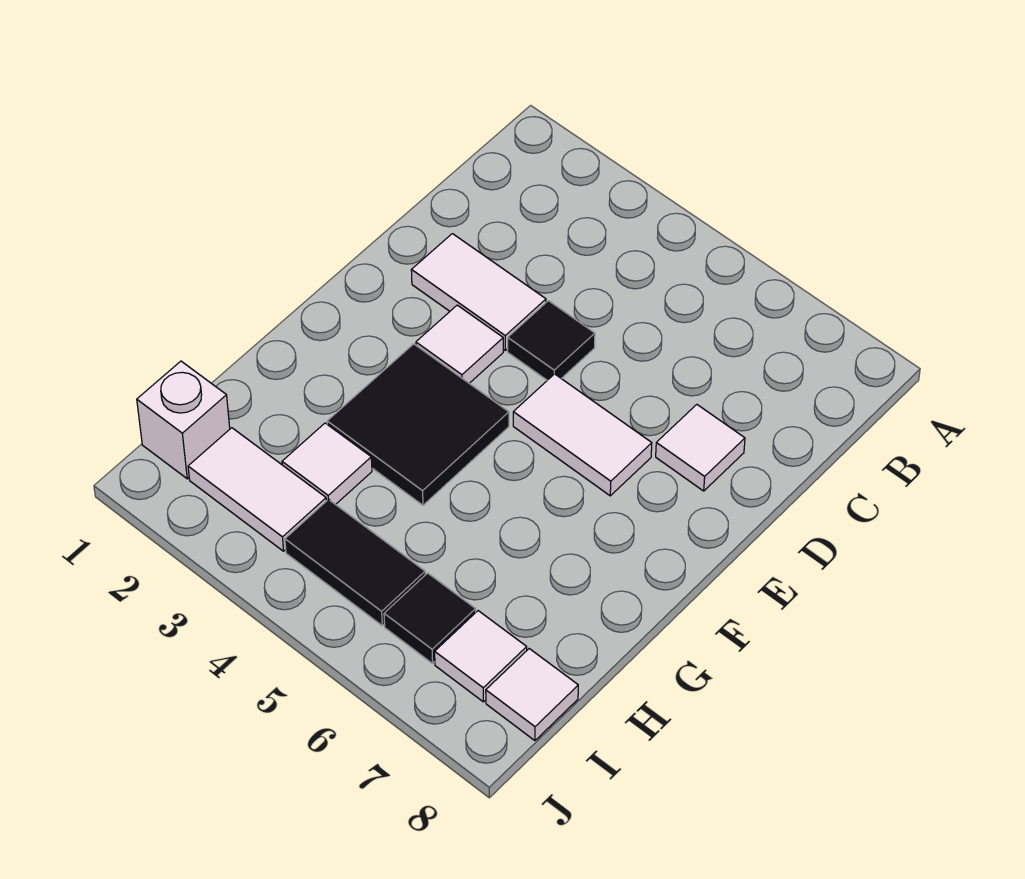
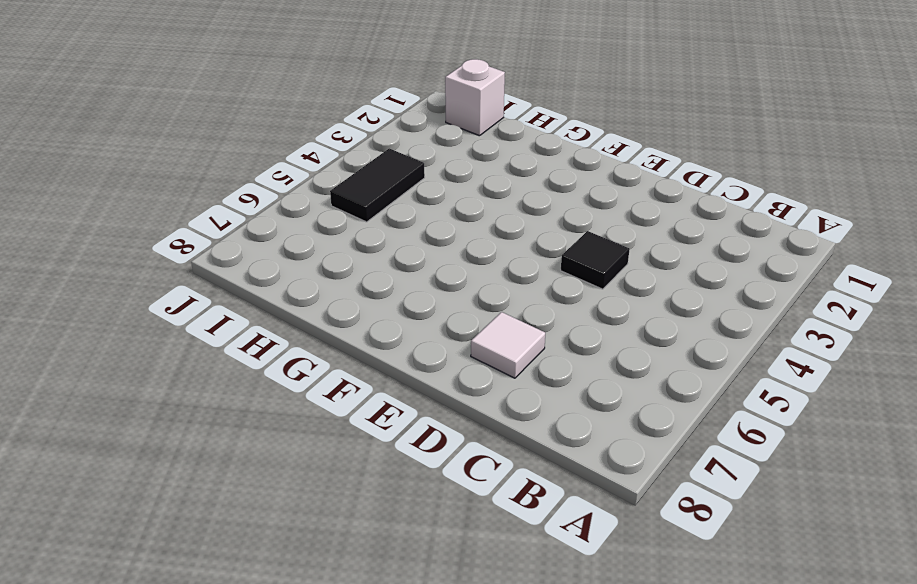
none -> white 1x2 tile [411,234,546,350]
none -> white 1x1 tile [416,305,503,383]
none -> white 1x2 tile [513,374,652,496]

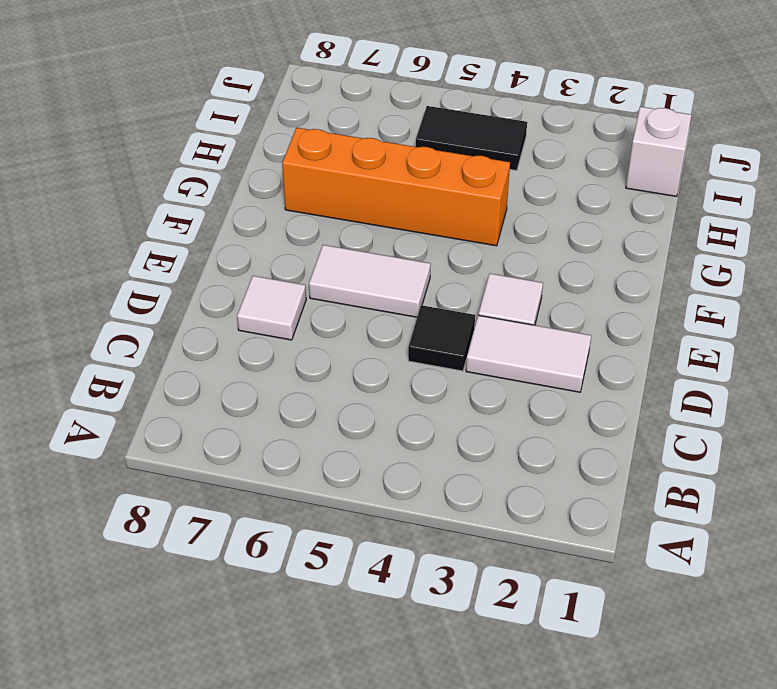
orange 1x4 brick [282,128,510,246] -> black 2x2 tile [327,344,509,505]
none -> white 1x1 tile [282,423,372,505]
none -> white 1x2 tile [188,428,326,551]
none -> black 1x1 tile [384,573,476,663]

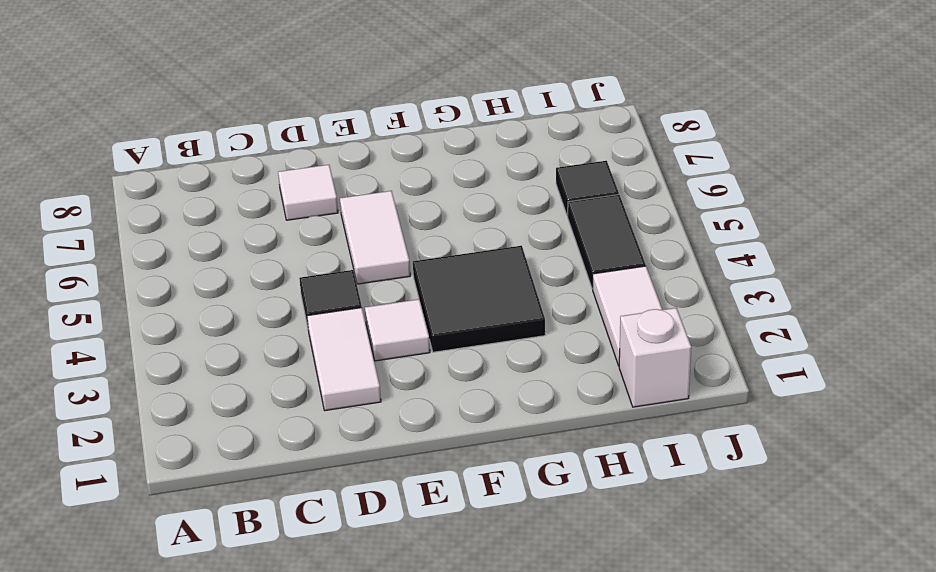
none -> white 1x1 tile [282,423,372,505]
none -> white 1x1 tile [435,611,527,702]
none -> white 1x1 tile [486,649,578,741]

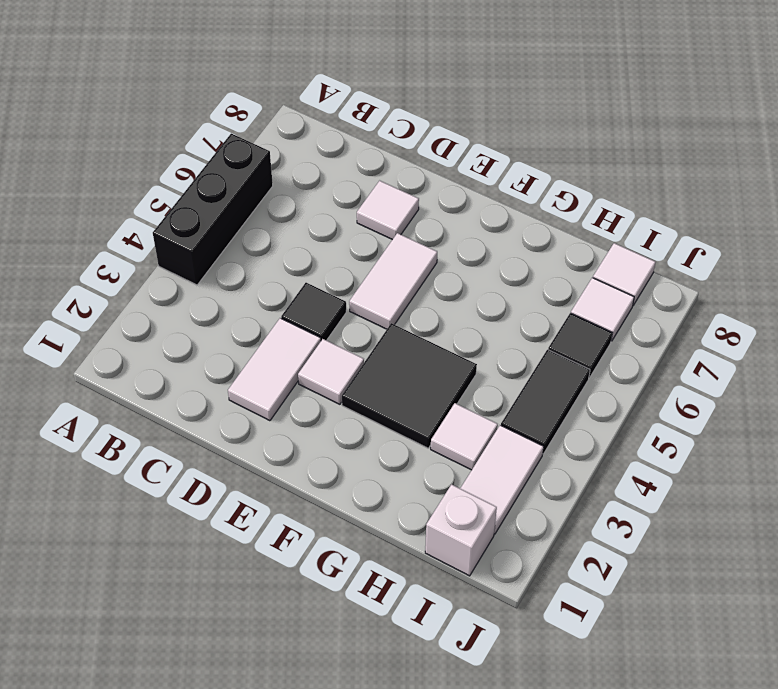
black 1x3 brick [153,133,273,285] -> none

